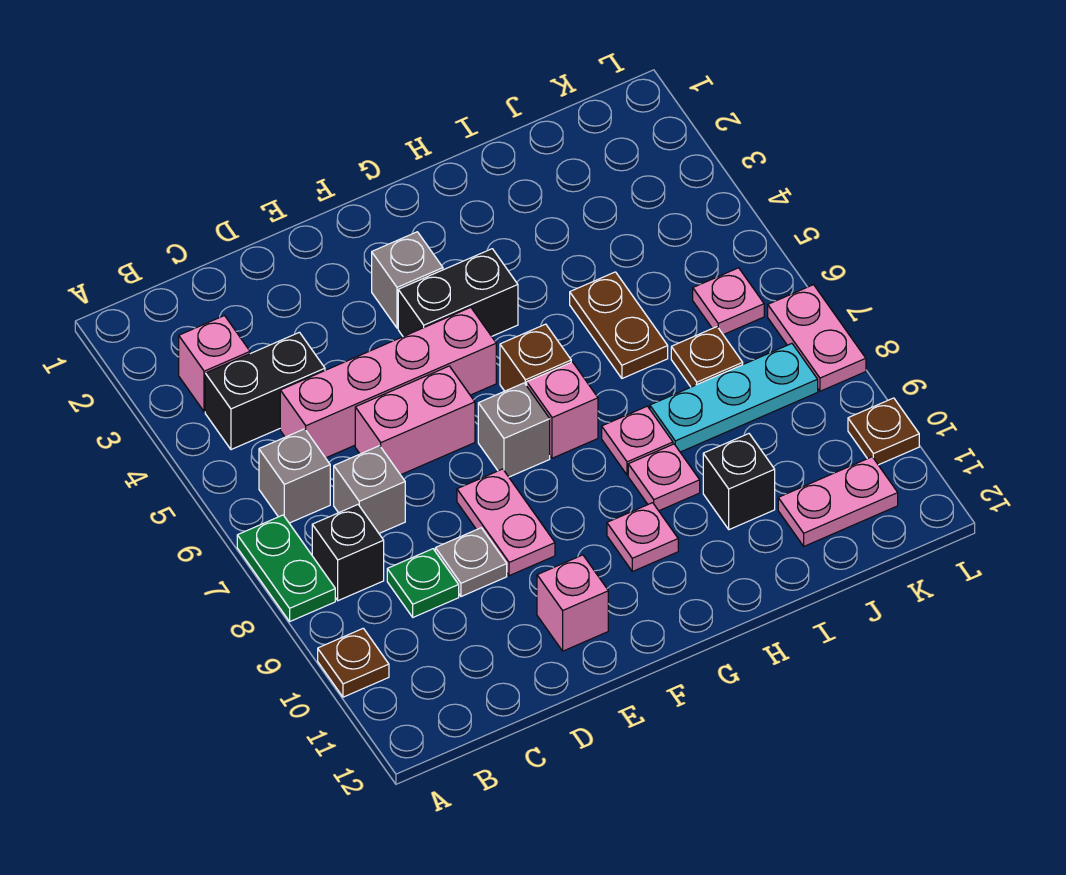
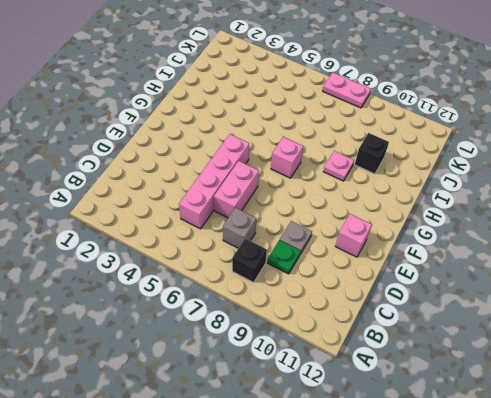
none -> green 1x2 plate [237,515,335,621]
none -> brown 1x1 plate [318,628,389,697]
none -> pink 1x1 brick [179,316,250,412]

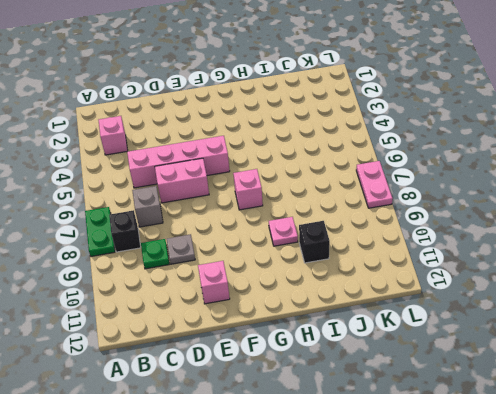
none -> brown 1x1 plate [318,628,389,697]
none -> black 1x2 brick [205,332,325,450]
none -> grey 1x1 brick [259,429,330,523]

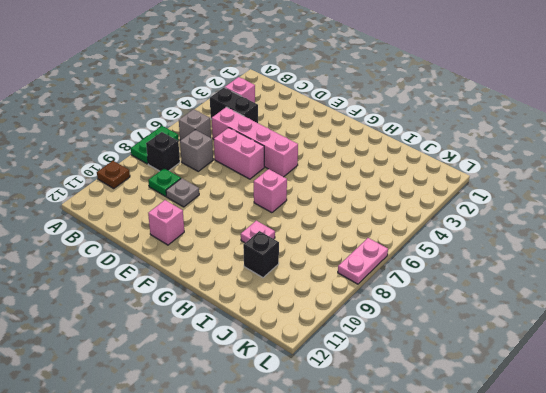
none -> pink 1x2 plate [457,469,555,576]
none -> grey 1x1 brick [372,232,443,328]
none -> black 1x2 brick [398,249,518,336]

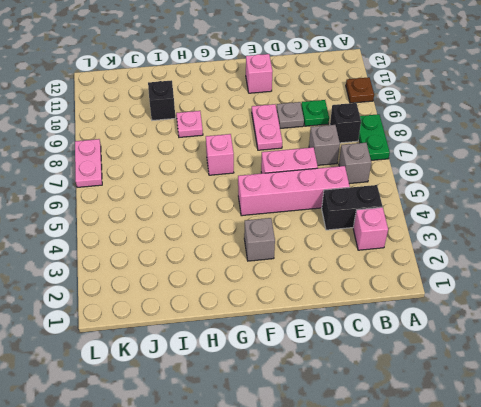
none -> black 1x2 brick [398,249,518,336]
none -> grey 1x1 brick [478,383,550,477]
none -> brown 1x1 brick [500,324,571,391]

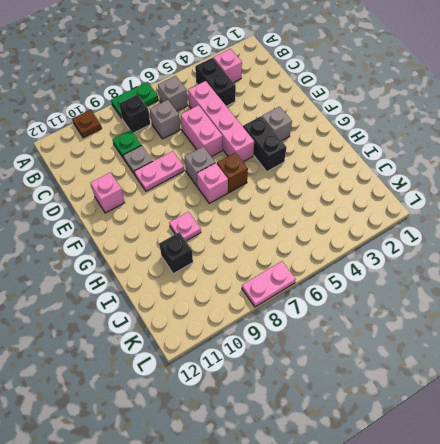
none -> pink 1x1 plate [607,503,678,572]
none -> pink 1x1 plate [602,406,673,475]
none -> brown 1x2 plate [570,272,668,378]

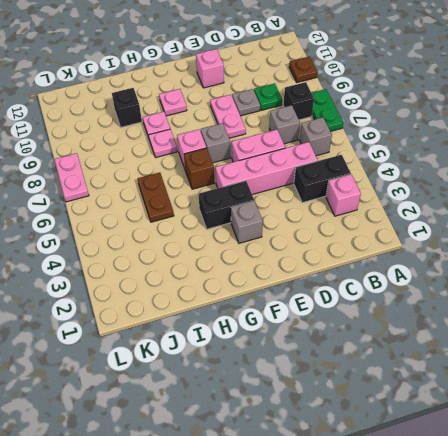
none -> cyan 1x3 plate [650,344,818,452]
none -> brown 1x1 plate [671,327,743,387]
none -> pink 1x2 plate [778,457,898,546]

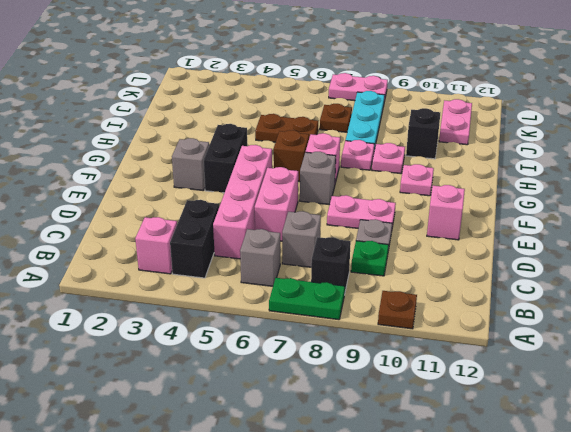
none -> pink 1x1 plate [693,268,764,335]
none -> brown 1x1 plate [848,398,919,465]

